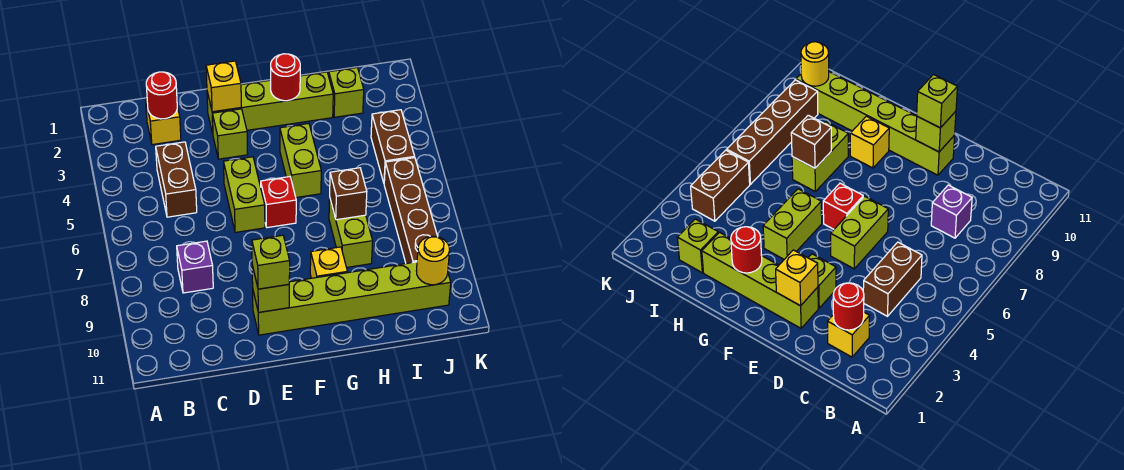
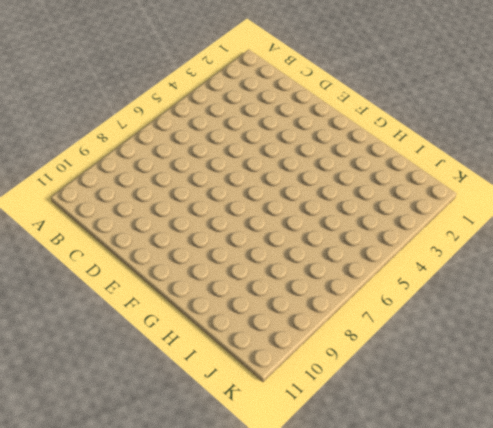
none -> yellow 1x1 brick [146,99,181,145]
none -> brown 1x2 brick [156,142,197,217]
none -> purple 1x1 brick [177,241,213,293]

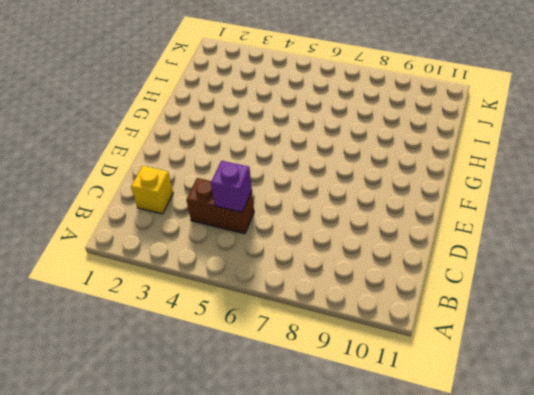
purple 1x1 brick [211,161,252,212] -> purple 1x1 brick moved to [177,241,213,293]
none -> lime 1x4 brick [207,72,333,134]
none -> lime 1x1 brick [212,109,248,159]
none -> lime 1x2 brick [224,157,265,232]

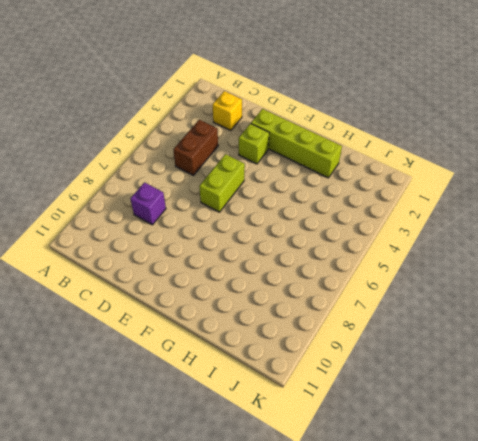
none -> lime 1x6 brick [253,262,451,335]
none -> red 1x1 brick [261,177,296,228]
none -> lime 1x2 brick [280,123,321,198]

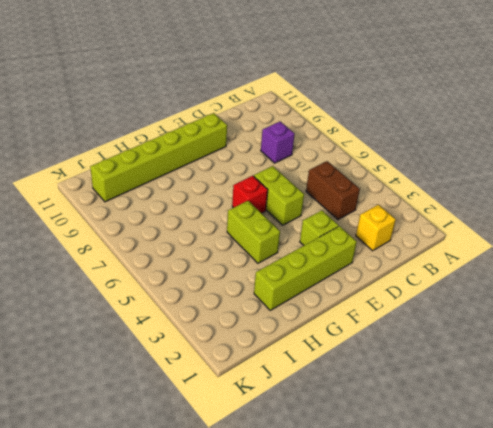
none -> yellow 1x1 brick [310,247,347,278]
none -> lime 1x2 brick [329,199,373,267]
none -> lime 1x1 brick [329,68,364,117]

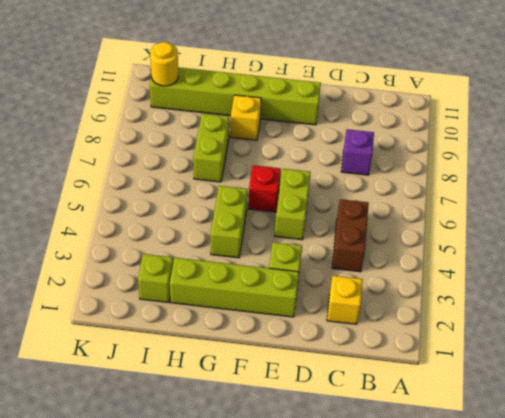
none -> brown 1x2 brick [371,110,415,183]
none -> brown 1x4 brick [384,158,438,264]
none -> red 1x1 round brick [146,72,177,119]

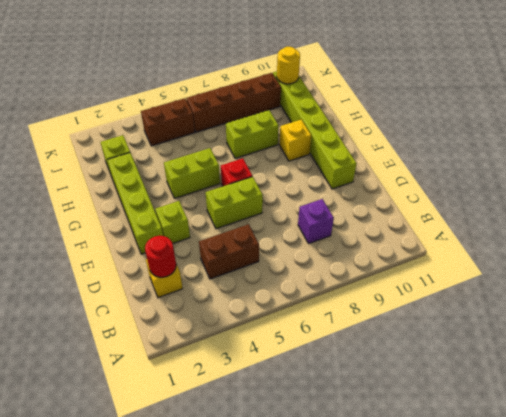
none -> yellow 1x1 brick [206,61,241,112]
none -> lime 1x1 brick [252,266,289,312]
none -> red 1x1 round brick [271,54,300,101]

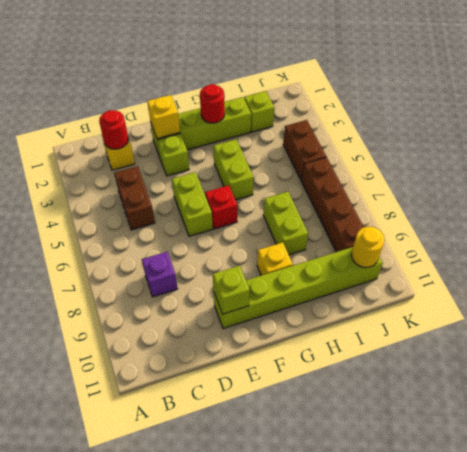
none -> brown 1x1 brick [330,168,367,220]
none -> lime 1x1 brick [252,235,290,289]

